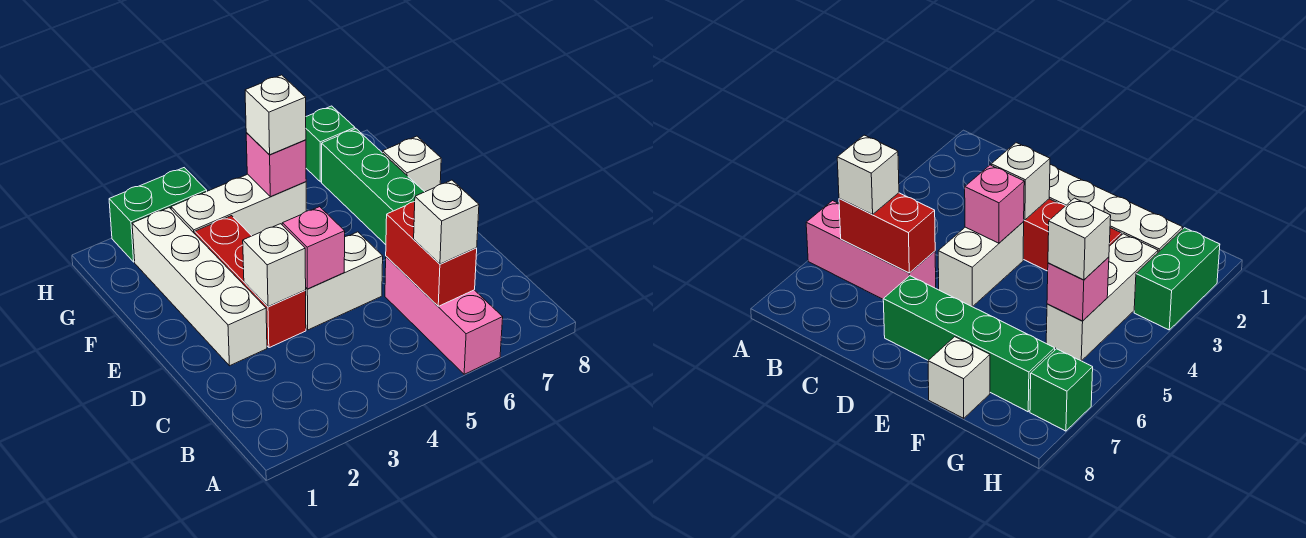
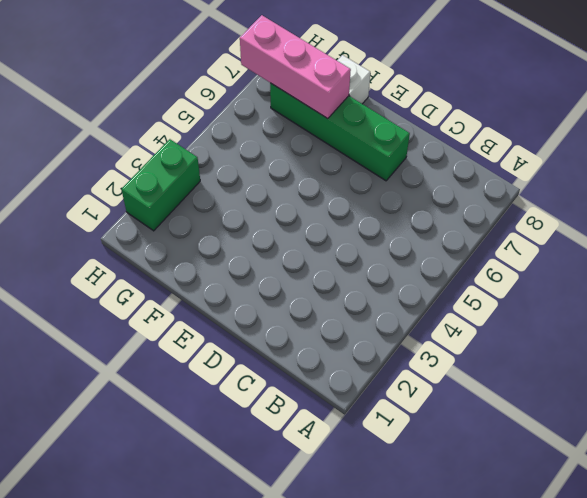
pink 1x3 brick [240,15,351,119] -> pink 1x3 brick moved to [385,257,503,374]
none -> white 1x4 brick [132,208,267,366]
none -> red 1x3 brick [195,216,306,348]
none -> white 1x2 brick [305,232,383,330]

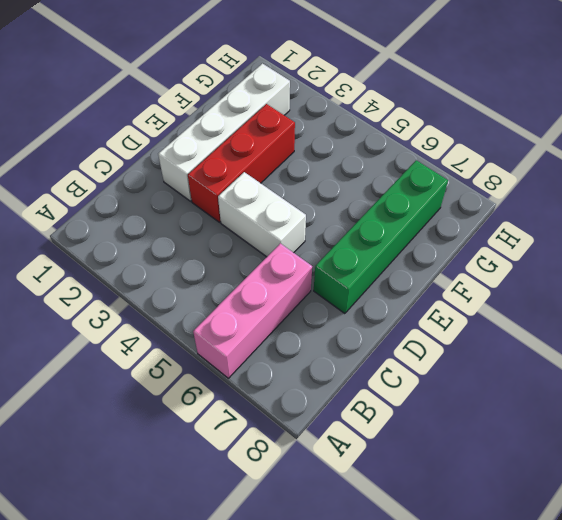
none -> white 1x1 brick [383,136,441,192]
none -> white 1x3 brick [171,174,306,236]
none -> green 1x2 brick [109,168,207,262]

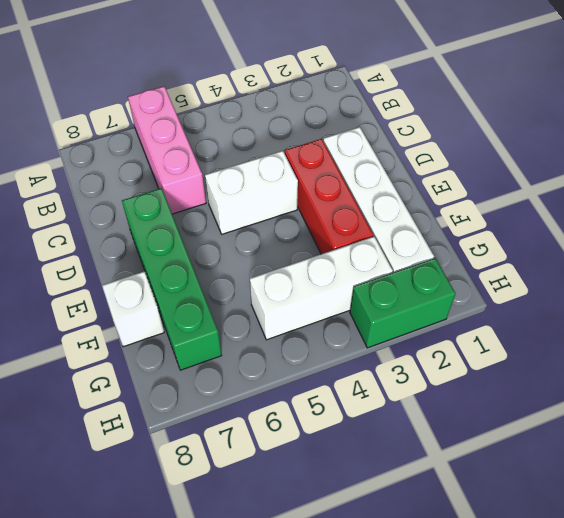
none -> green 1x1 brick [306,106,355,182]
none -> red 1x2 brick [386,202,477,306]
none -> white 1x1 brick [243,224,306,307]

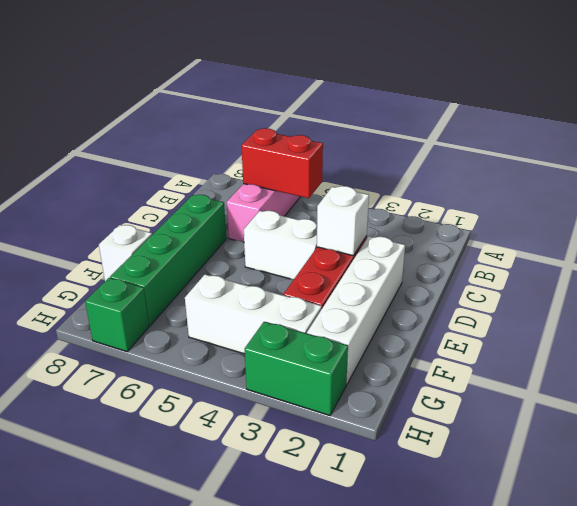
red 1x2 brick [241,128,323,198] -> red 1x2 brick turned to [386,202,477,306]
none -> pink 1x1 brick [282,207,345,289]
none -> pink 1x1 brick [246,133,306,197]
none -> white 1x1 brick [414,180,479,264]

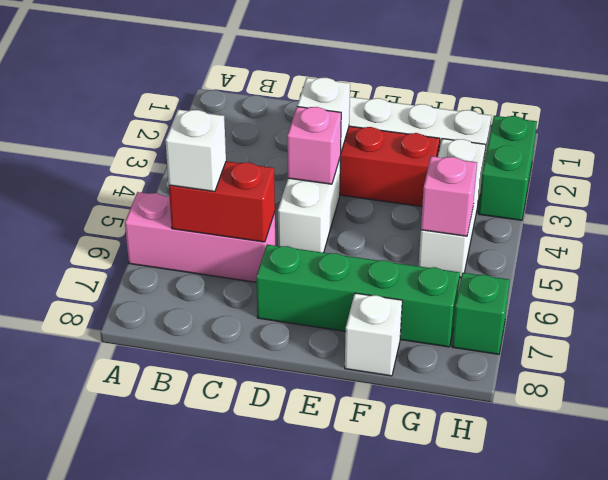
none -> white 1x1 brick [245,75,306,155]

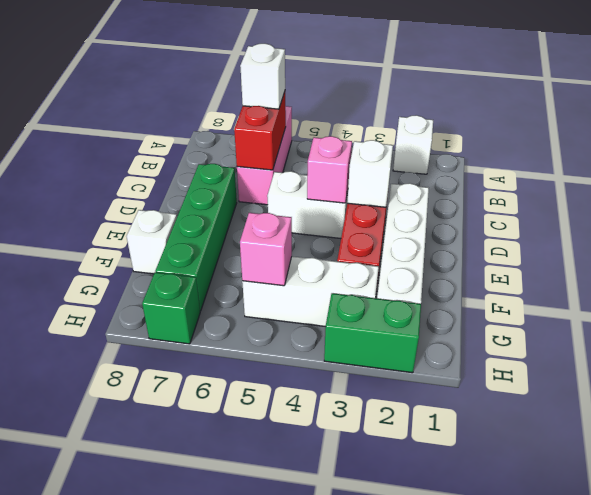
white 1x1 brick [393,115,433,174] -> white 1x1 brick moved to [245,75,306,155]

